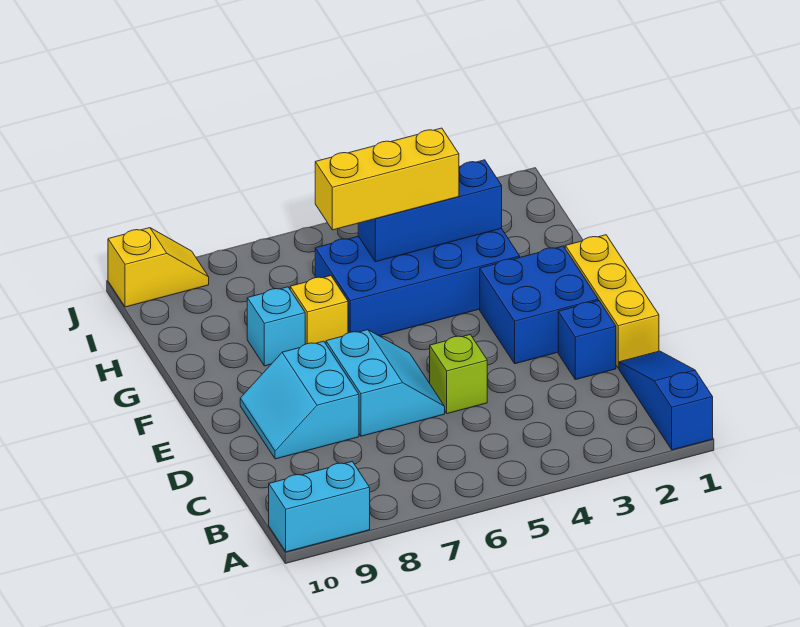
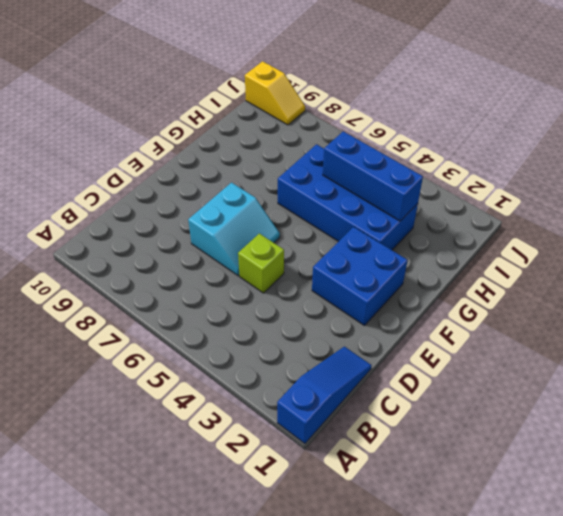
none -> cyan 1x2 brick [269,461,370,552]
none -> yellow 1x3 brick [565,235,659,368]
none -> blue 1x1 brick [558,300,616,380]

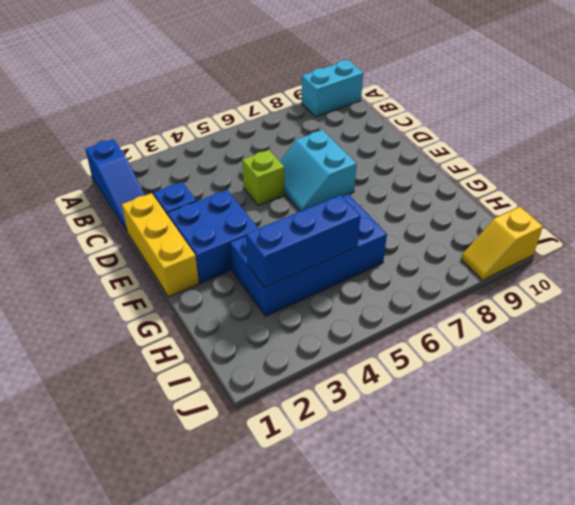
none -> cyan 2x2 slope [240,341,359,459]
none -> yellow 1x1 brick [290,276,348,344]
none -> cyan 1x1 brick [247,287,305,366]

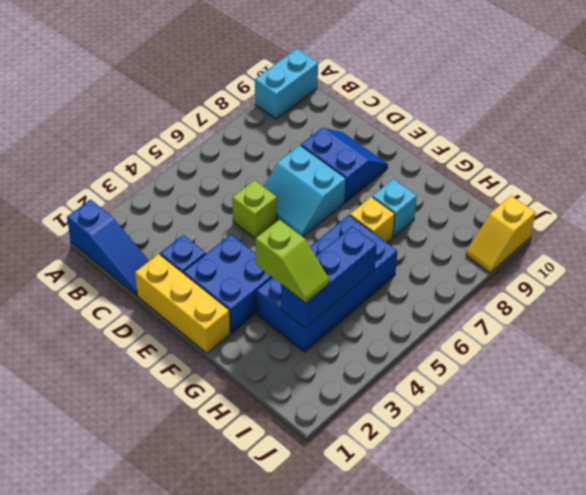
blue 2x2 slope [301,128,388,202] -> cyan 2x2 slope [240,341,359,459]
lime 1x2 slope [256,220,329,303] -> none
none -> yellow 1x3 brick [315,128,459,230]

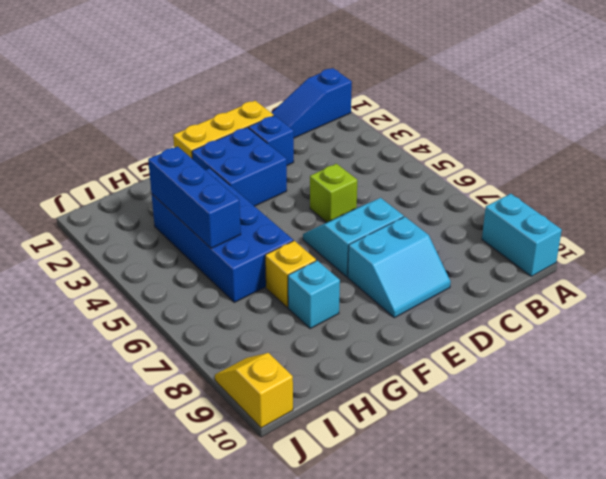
none -> yellow 1x3 brick [315,128,459,230]

